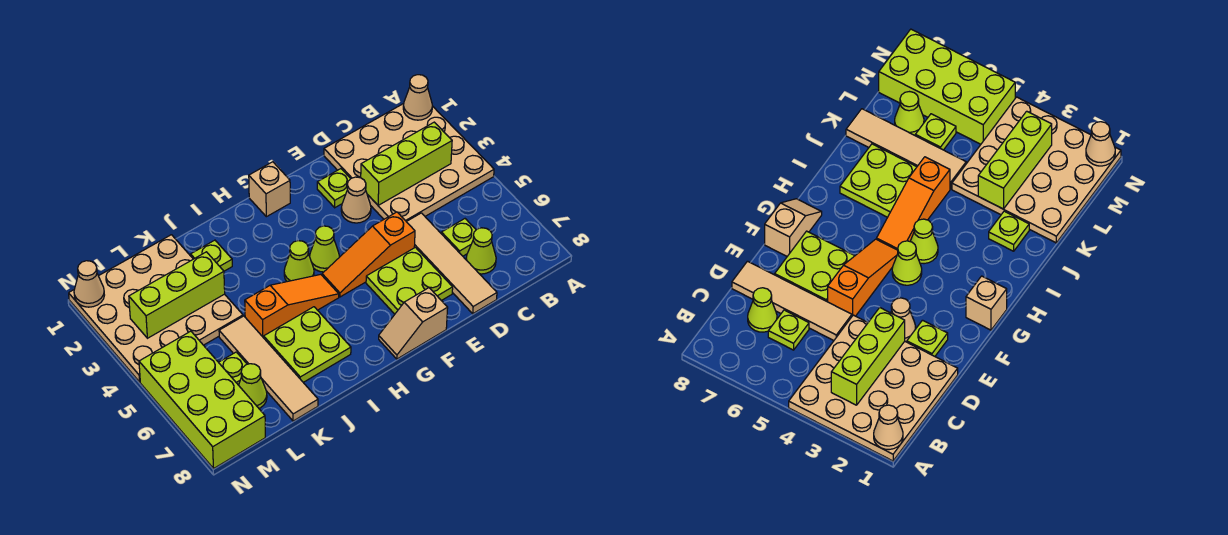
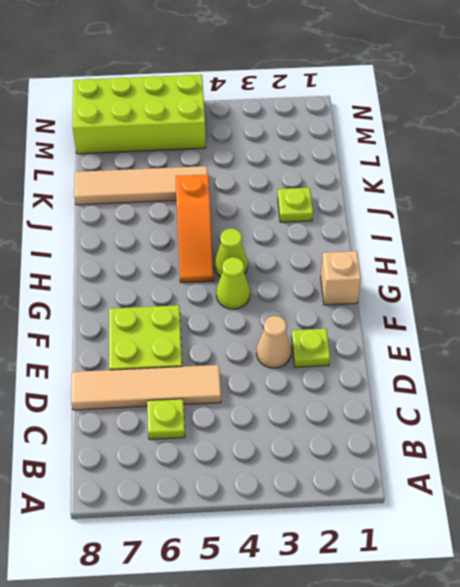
none -> tan 4x4 plate [324,104,494,222]
none -> lime 1x1 cone [466,228,496,274]
none -> orange 1x3 slope [322,212,415,297]

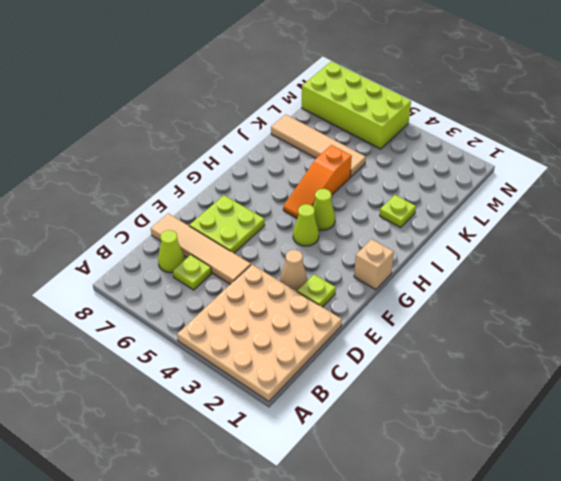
none -> orange 1x3 slope [322,212,415,297]
none -> tan 1x2 slope [379,288,448,359]
none -> lime 2x2 plate [264,307,351,382]

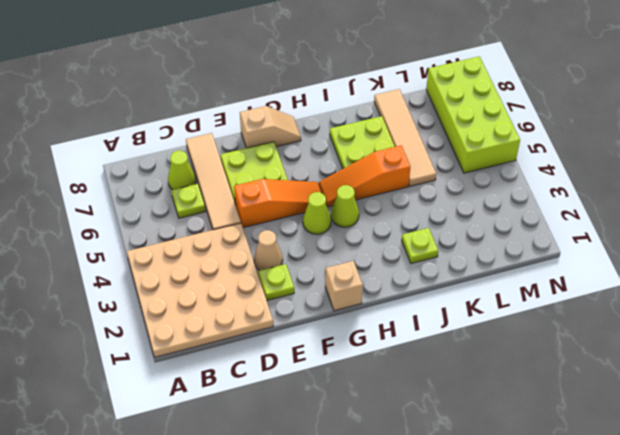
none -> tan 4x4 plate [69,235,243,382]
none -> lime 1x1 plate [219,352,247,385]
none -> lime 1x1 cone [239,364,267,408]

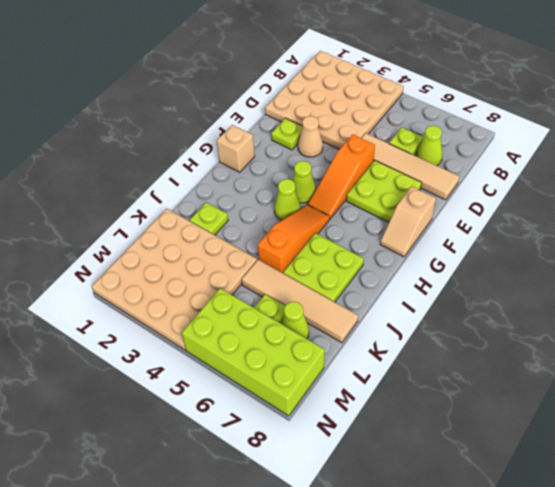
none -> tan 1x1 cone [403,75,432,120]
none -> lime 1x3 brick [361,122,452,205]
none -> lime 1x3 brick [129,252,225,338]

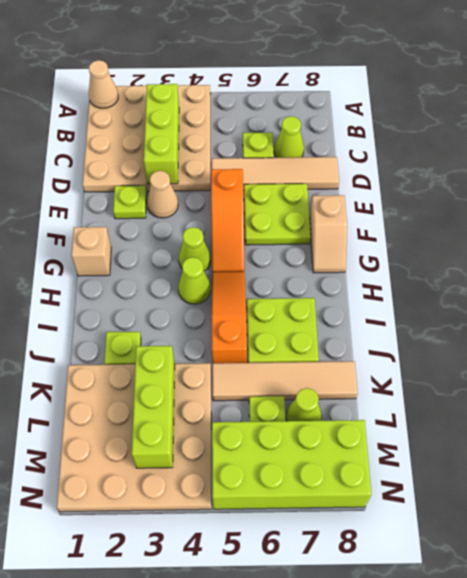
none -> tan 1x1 cone [74,261,104,307]

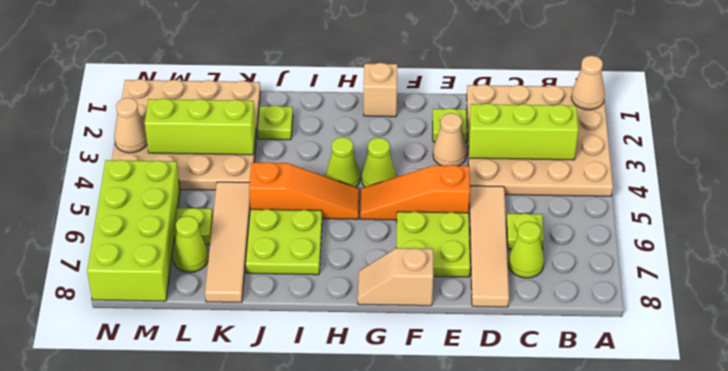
tan 1x1 cone [114,98,147,153] -> tan 1x1 cone moved to [74,261,104,307]

